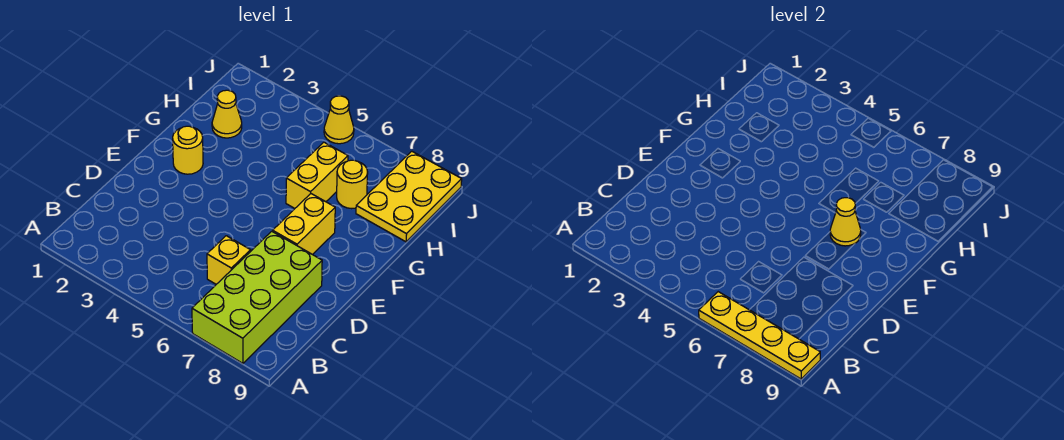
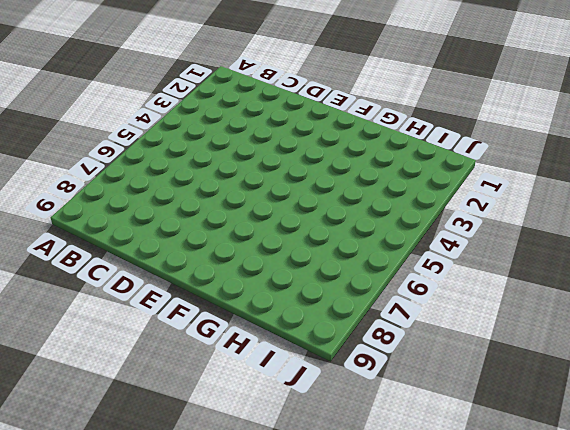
none -> lime 2x4 brick [192,231,322,363]
none -> yellow 1x1 brick [207,236,251,284]

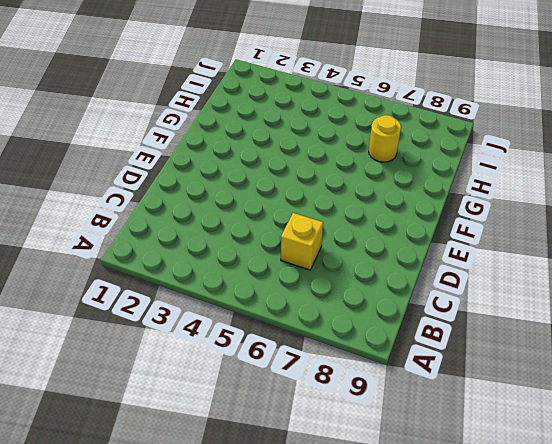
none -> lime 2x4 brick [192,231,322,363]
none -> yellow 1x2 brick [273,194,335,255]

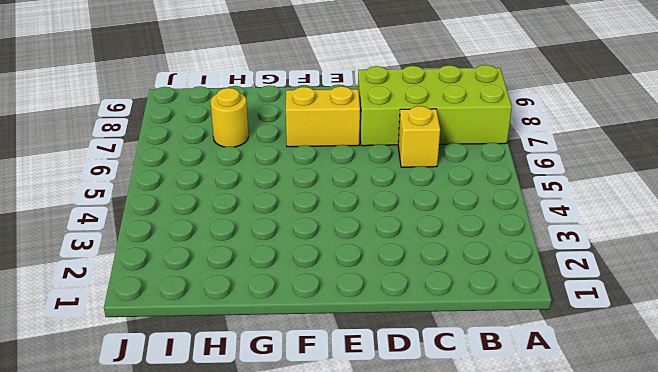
none -> yellow 1x1 round brick [173,126,203,174]
none -> yellow 1x2 brick [286,142,348,208]

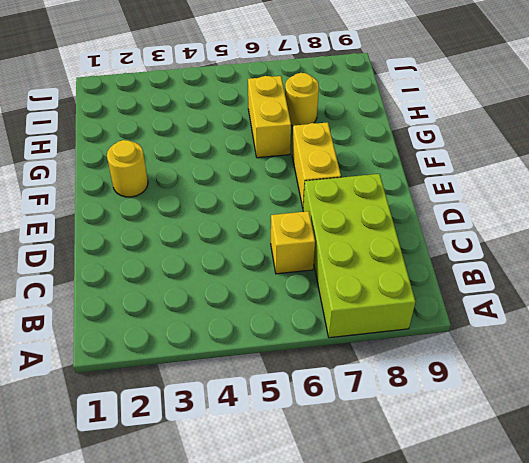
none -> yellow 1x1 cone [212,90,242,138]
none -> yellow 2x3 plate [356,151,462,242]

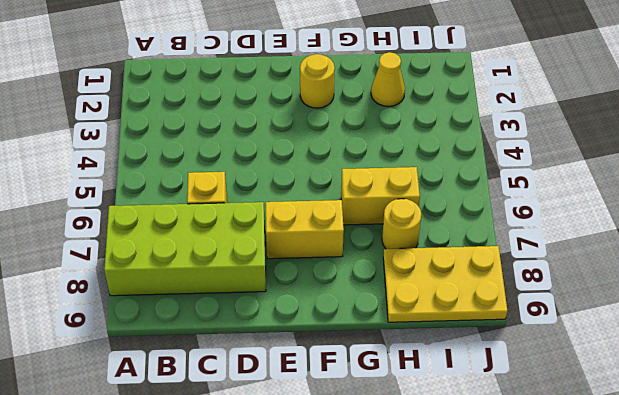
none -> yellow 1x1 cone [324,96,354,144]
none -> yellow 1x4 plate [699,292,820,379]

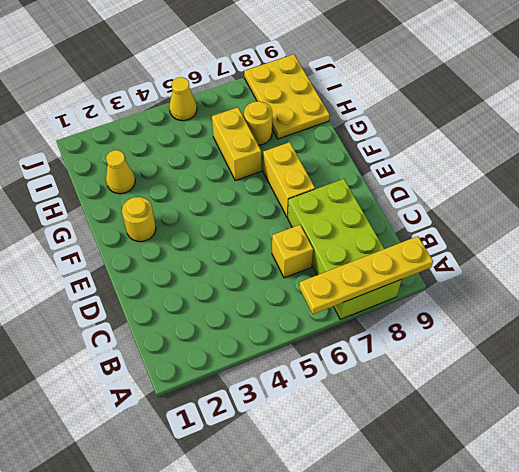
none -> yellow 1x1 cone [830,198,861,246]

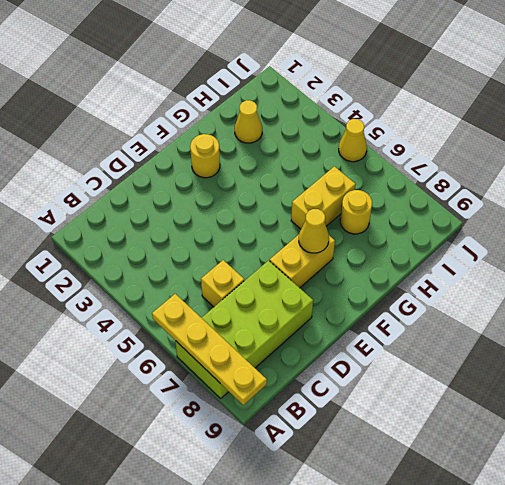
none -> yellow 2x3 plate [356,151,462,242]

